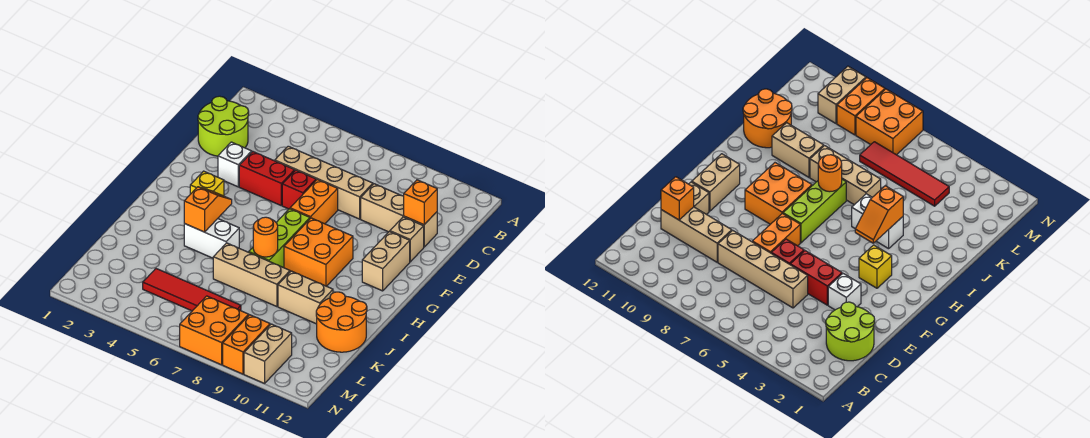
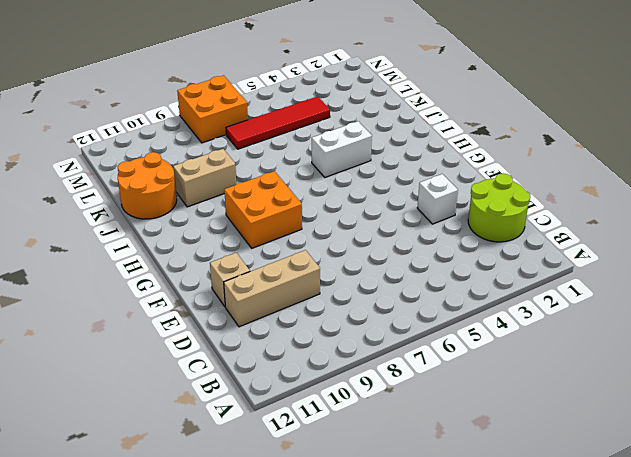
none -> tan 1x4 brick [275,146,373,219]
none -> red 1x2 brick [239,151,295,205]
none -> red 1x1 brick [282,170,316,209]

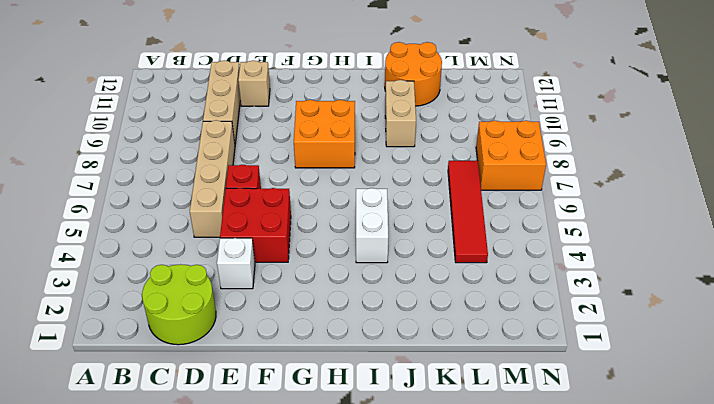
red 2x2 brick [220,188,291,262] -> red 1x2 brick [239,151,295,205]
none -> orange 1x2 brick [290,180,338,224]
none -> tan 1x2 brick [362,232,410,291]
none -> yellow 1x1 brick [190,171,224,196]

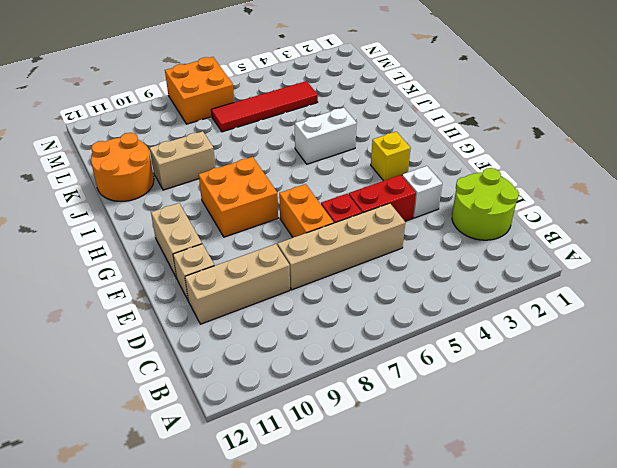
none -> lime 1x3 brick [249,209,310,268]
none -> tan 1x3 brick [213,243,290,307]
none -> orange 1x2 brick [223,315,270,374]

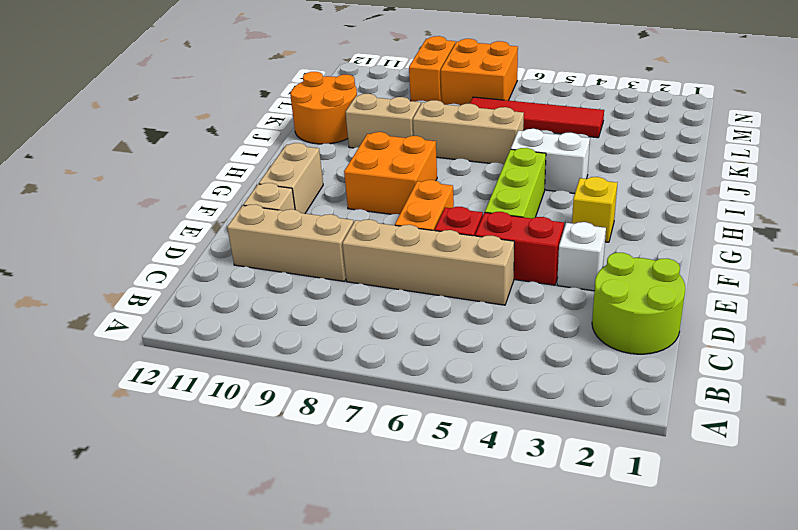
lime 1x3 brick [485,148,546,218] -> lime 1x3 brick moved to [249,209,310,268]
none -> tan 1x2 brick [244,324,292,383]
none -> orange 1x1 brick [404,180,437,225]
none -> orange 1x2 slope [184,187,232,232]

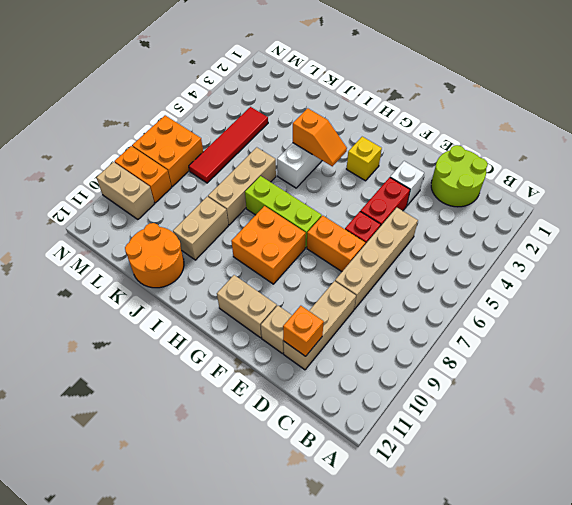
none -> orange 1x1 round brick [253,217,278,257]

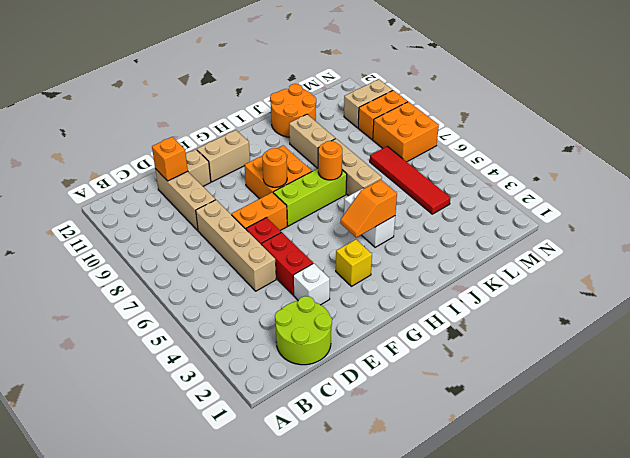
orange 1x1 round brick [262,148,287,187] -> none

